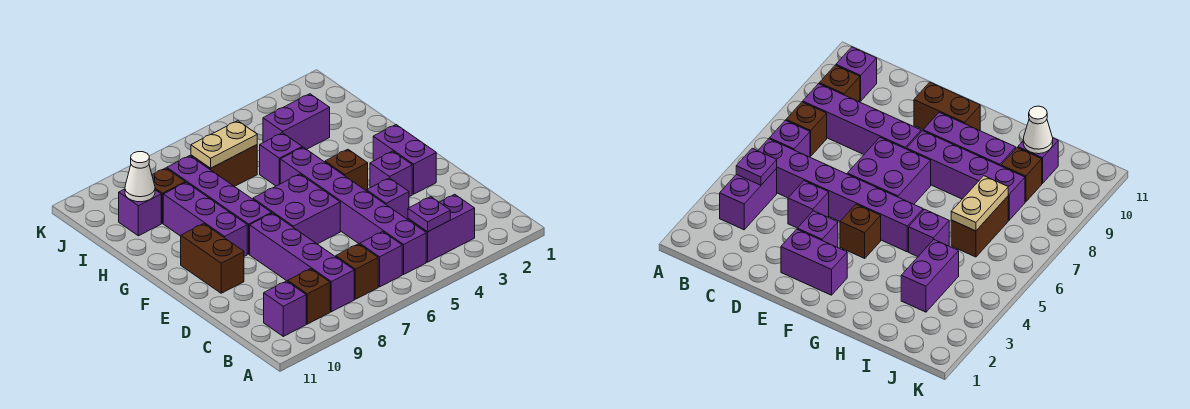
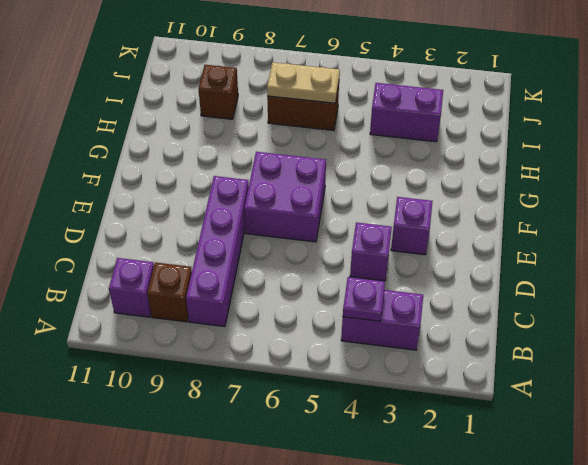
none -> purple 1x6 brick [280,147,426,274]
none -> purple 1x1 brick [360,232,402,287]
none -> brown 1x1 brick [336,244,378,299]

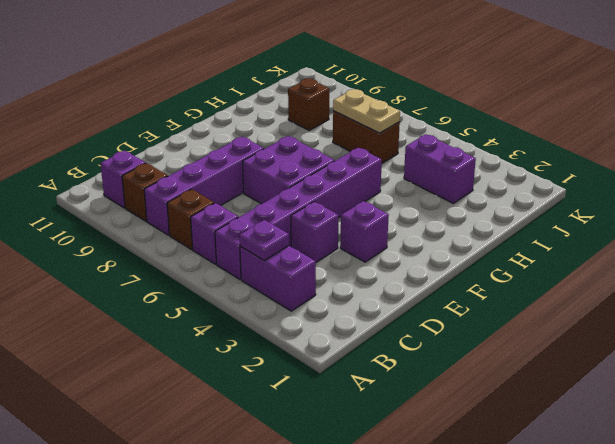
none -> purple 1x2 brick [373,125,436,194]
none -> brown 1x2 brick [181,224,244,293]
none -> brown 1x1 brick [325,149,368,190]

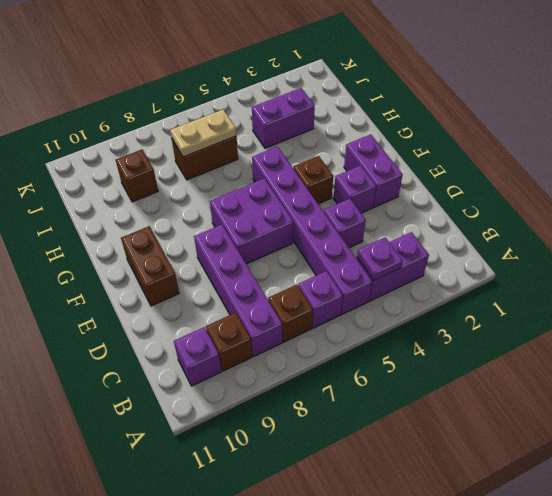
none -> purple 1x4 brick [167,156,272,254]
none -> purple 1x3 brick [163,182,247,256]
none -> purple 1x1 brick [260,133,302,186]

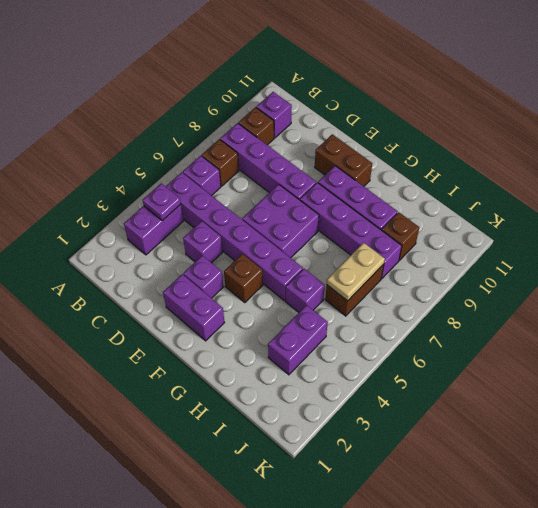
none -> purple 1x1 brick [119,189,161,236]
none -> white 1x1 cone [125,152,155,202]

